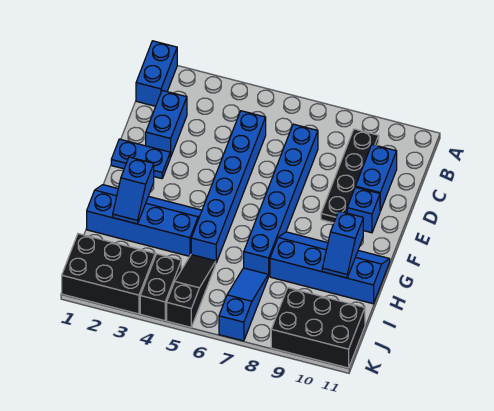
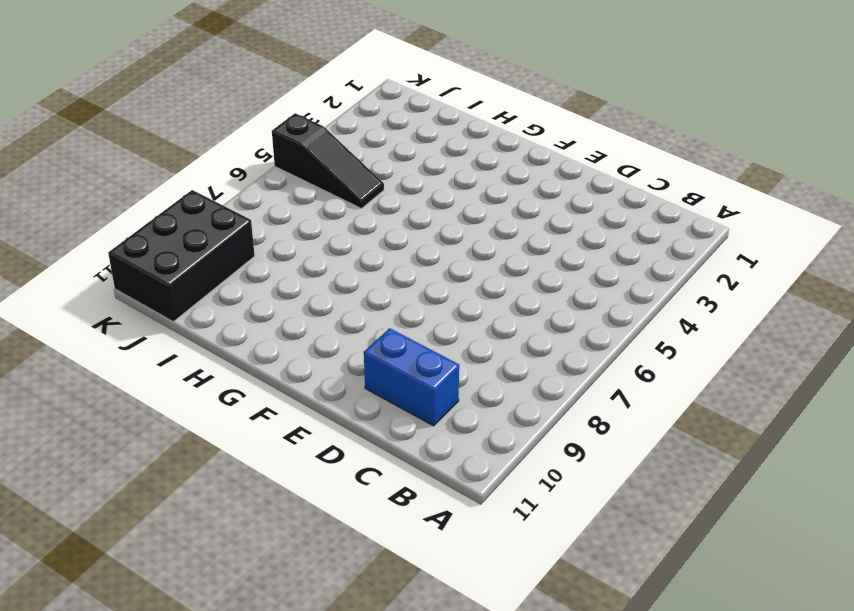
none -> blue 1x2 brick [136,41,177,106]
none -> black 1x4 plate [321,129,379,223]
none -> blue 1x2 brick [146,90,187,157]

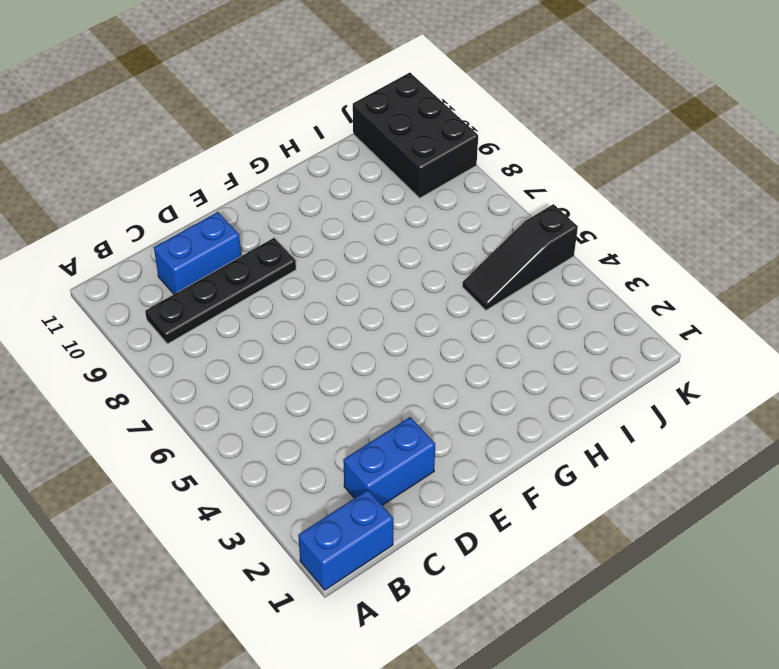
none -> blue 1x6 brick [191,111,266,262]
none -> blue 1x6 brick [244,124,318,276]
none -> blue 1x2 plate [111,139,170,179]

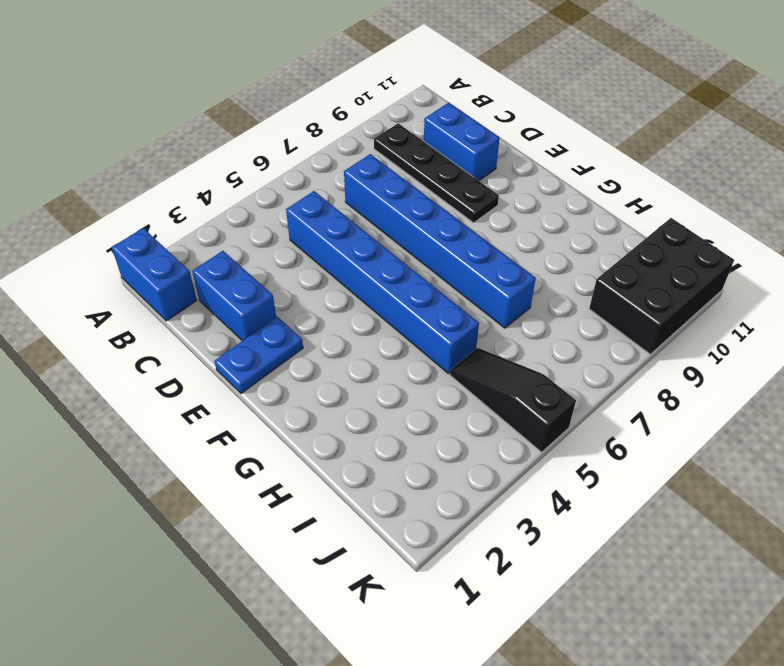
none -> blue 1x1 brick [347,187,380,233]
none -> blue 2x4 slope [87,185,202,256]
none -> blue 2x4 slope [270,232,390,304]

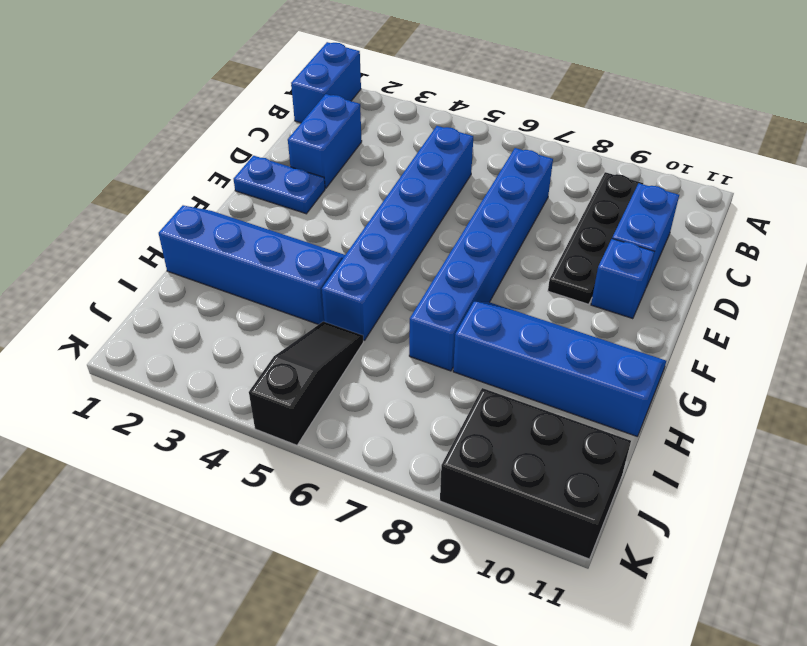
none -> blue 1x3 slope [219,268,269,341]
none -> black 2x3 brick [62,234,155,314]
none -> black 1x2 brick [140,254,181,321]

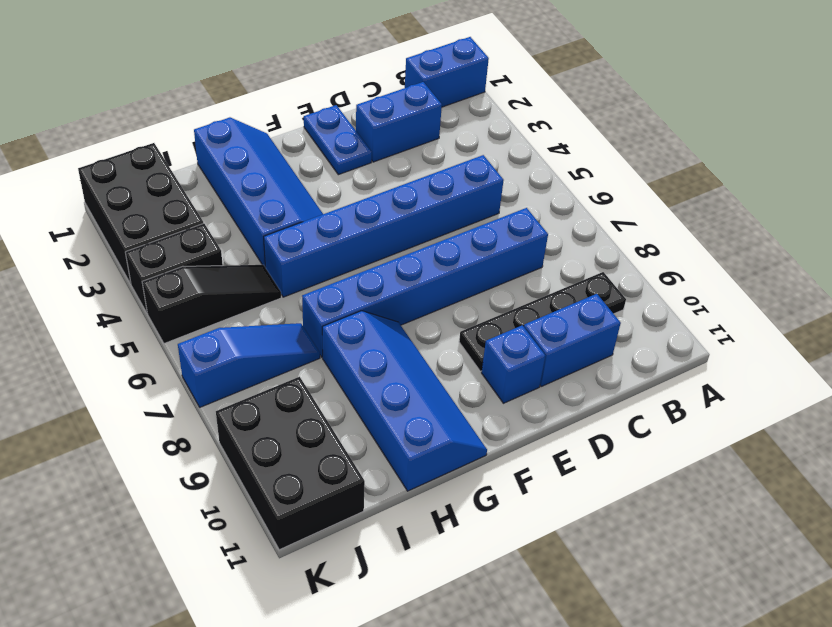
none -> blue 1x2 slope [113,157,154,224]
none -> blue 1x2 slope [322,211,363,278]

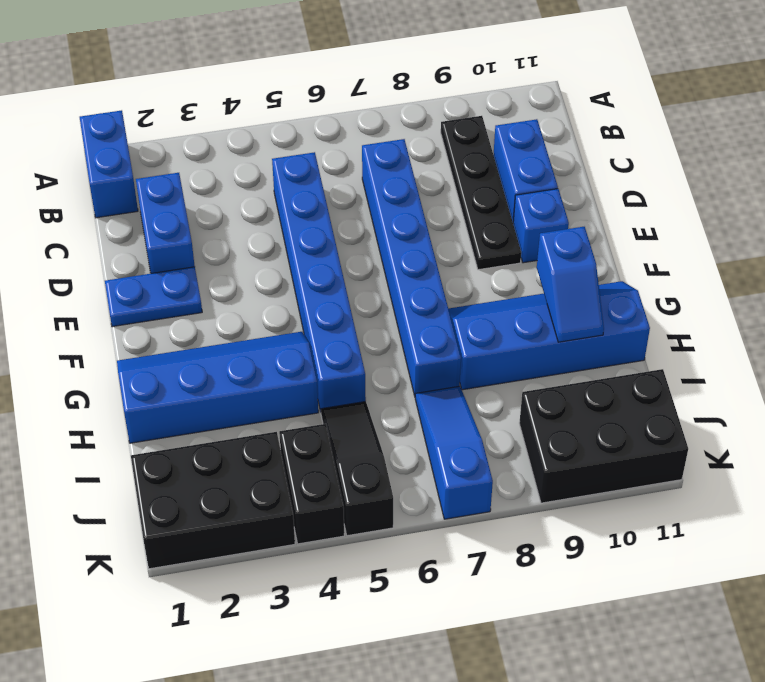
none -> blue 1x2 slope [113,157,154,224]

